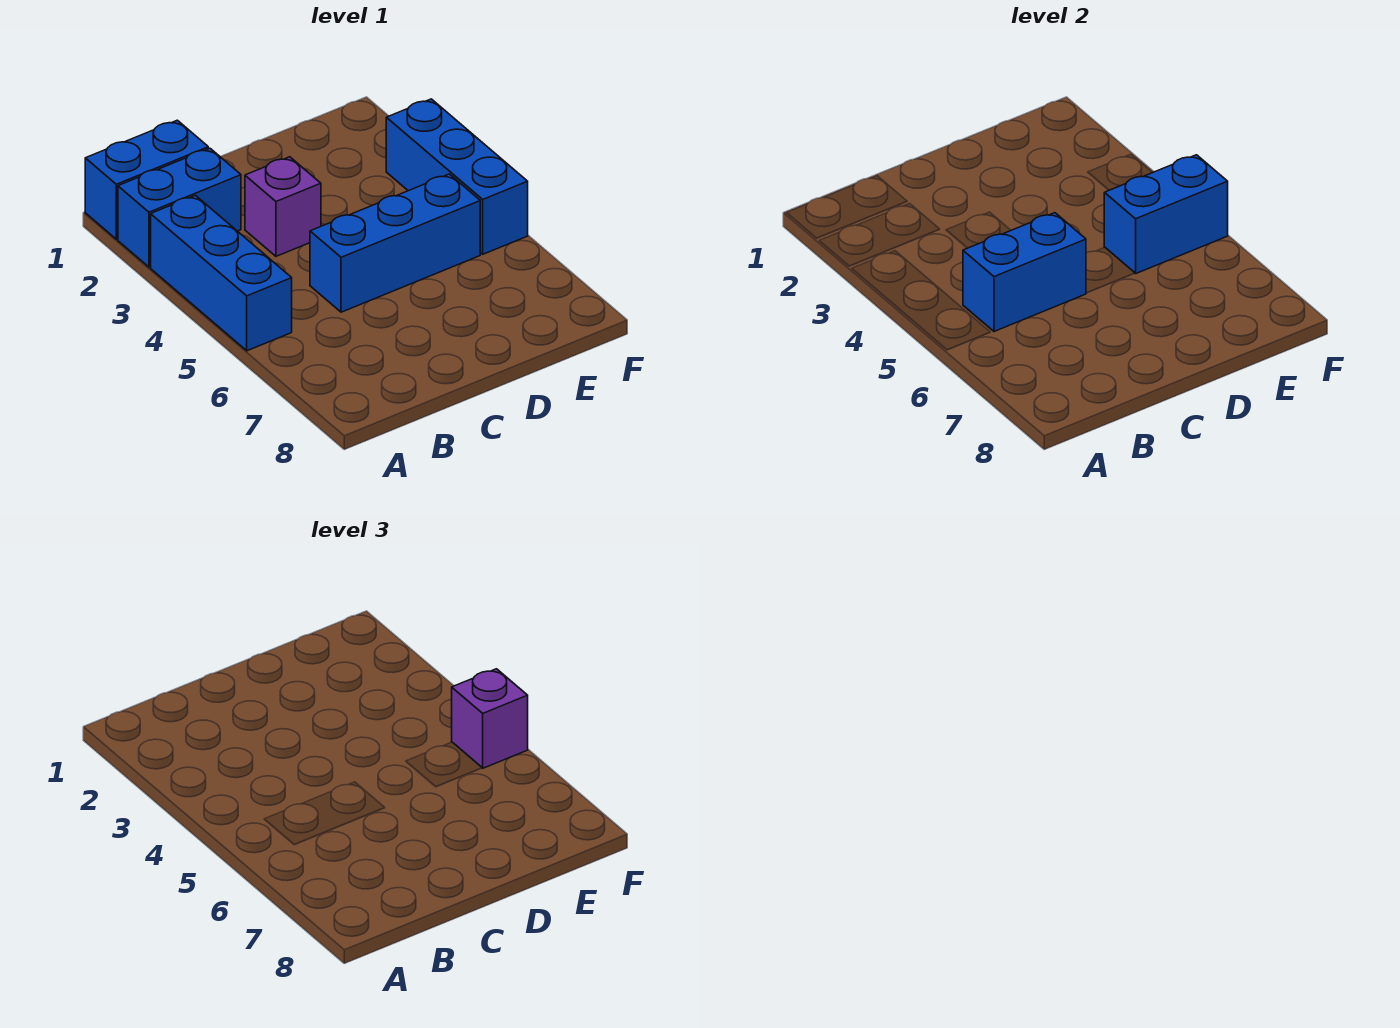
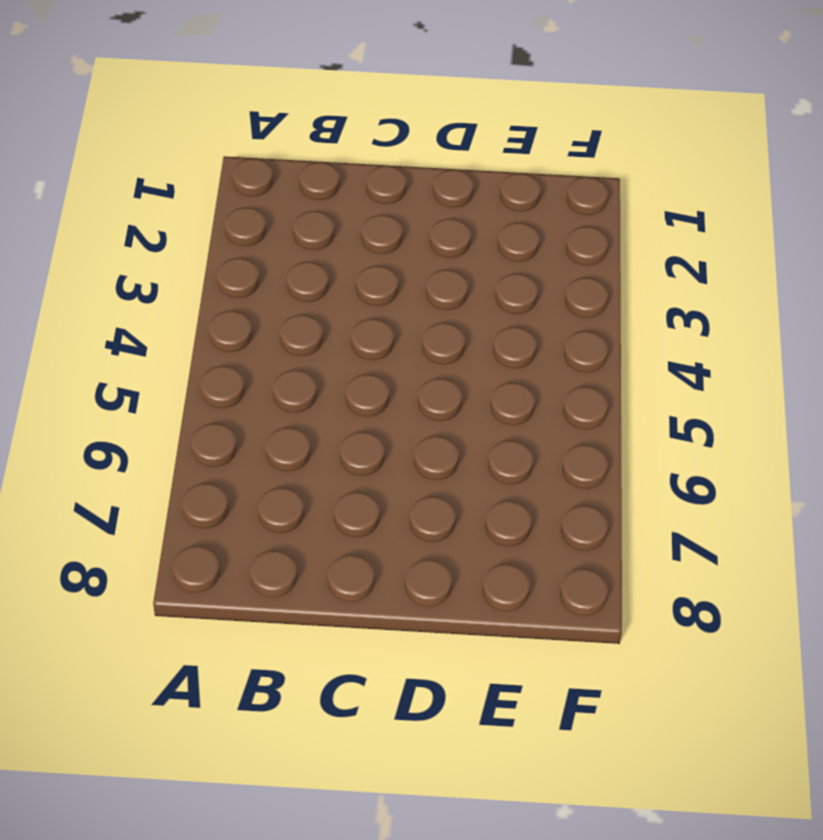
none -> blue 1x2 brick [85,120,208,239]
none -> blue 1x2 brick [118,148,241,267]

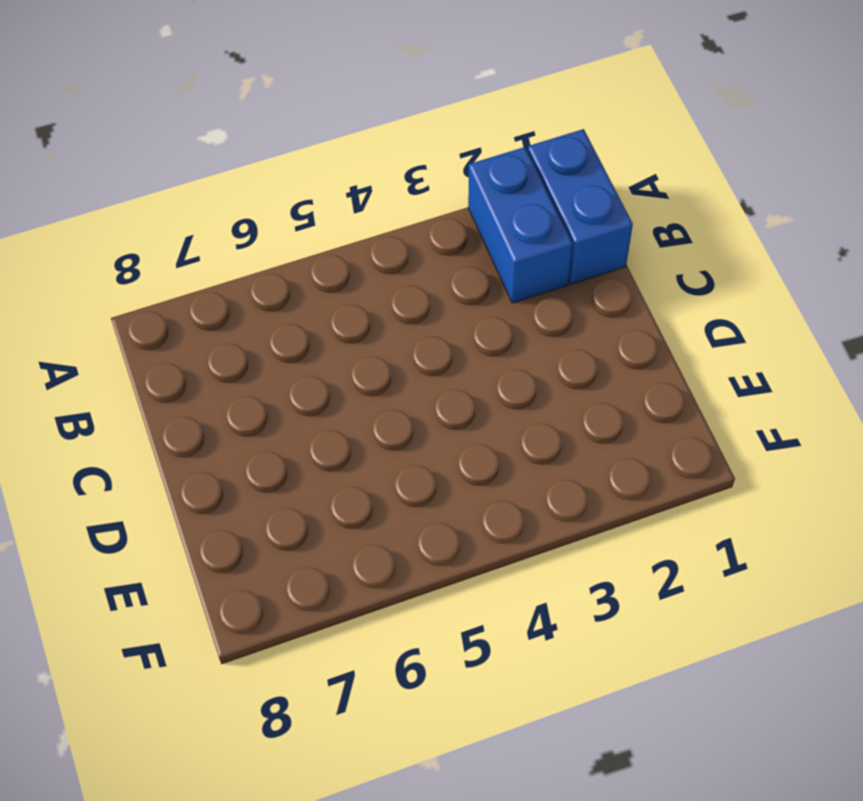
none -> blue 1x3 brick [151,195,292,351]
none -> purple 1x1 brick [245,157,321,256]

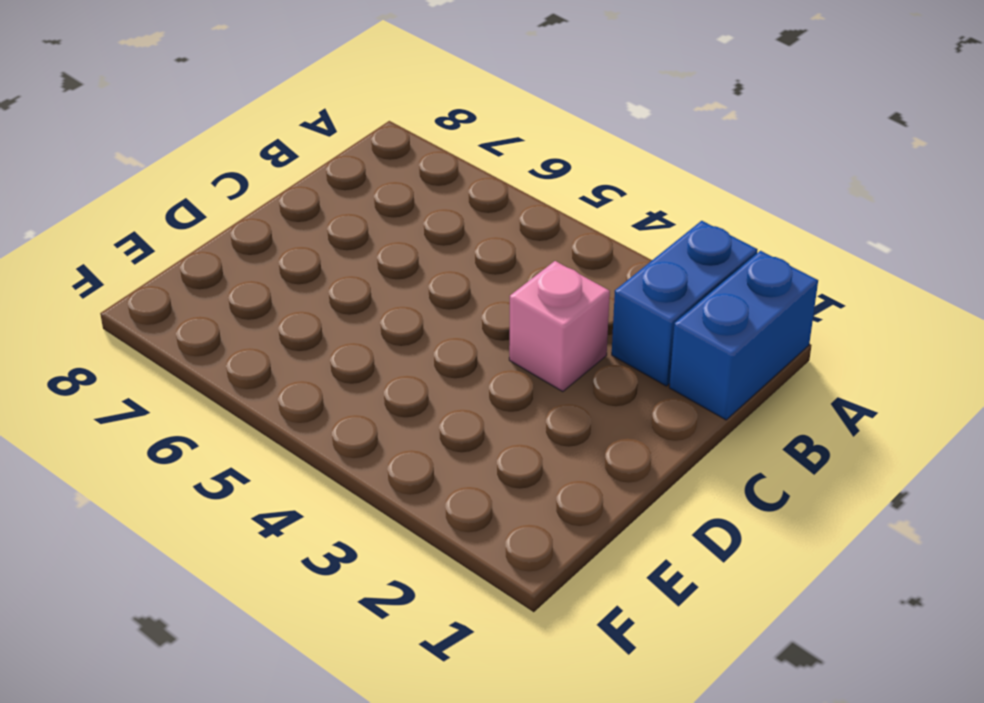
pink 1x1 brick [509,261,610,392] -> purple 1x1 brick [245,157,321,256]
none -> blue 1x3 brick [151,195,292,351]
none -> blue 1x3 brick [310,174,480,312]

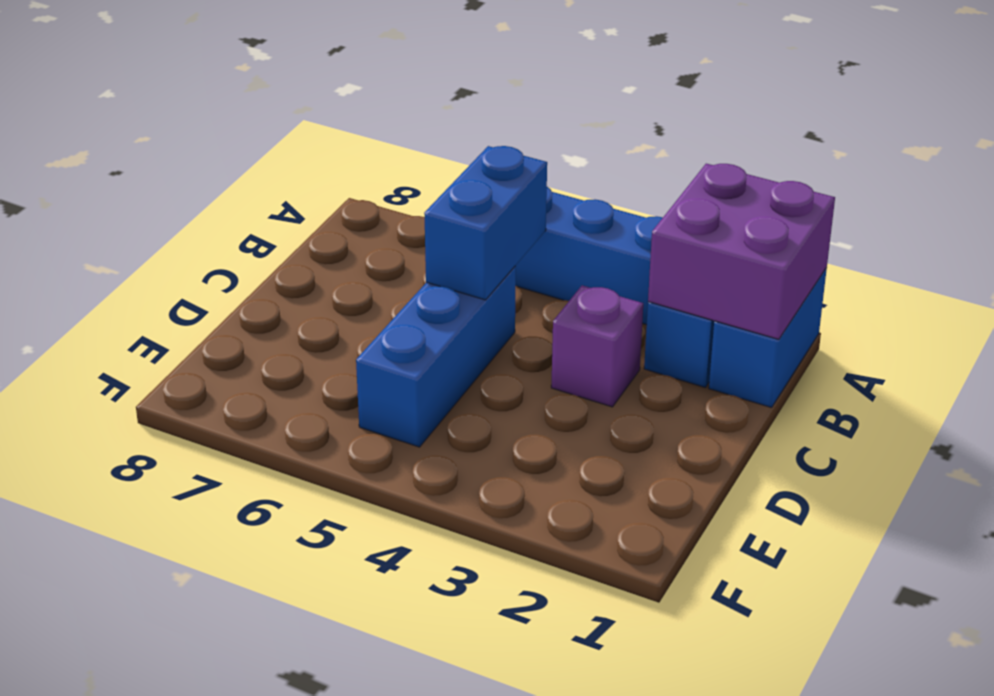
purple 2x2 brick [648,164,835,339] -> none
none -> blue 1x3 brick [386,99,528,254]
none -> blue 1x2 brick [1104,155,1228,274]

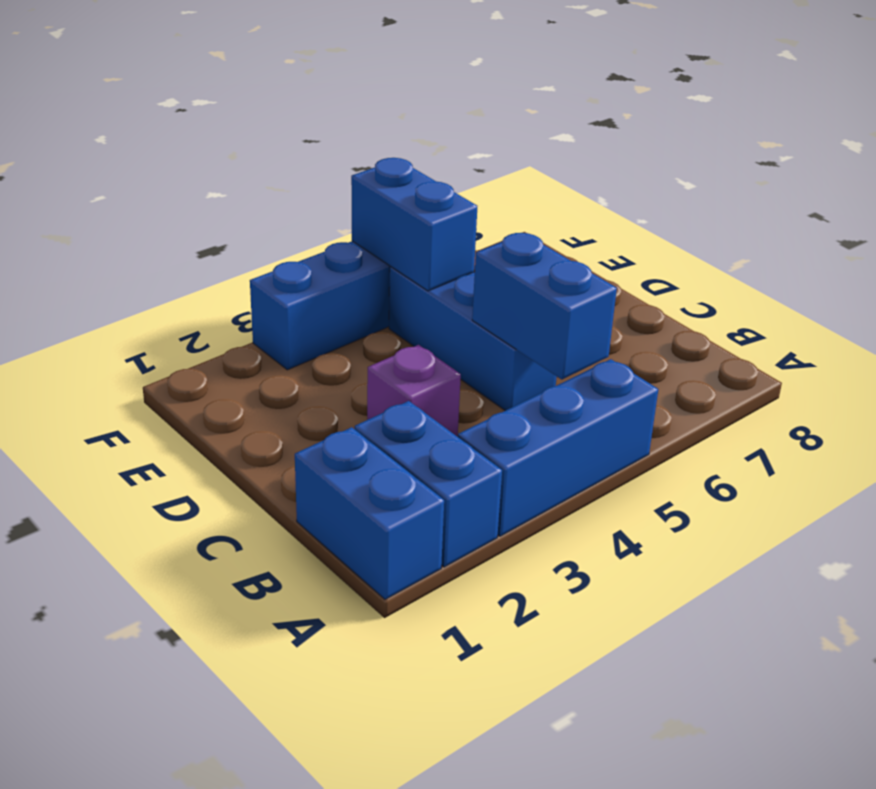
none -> purple 1x1 brick [452,669,528,768]

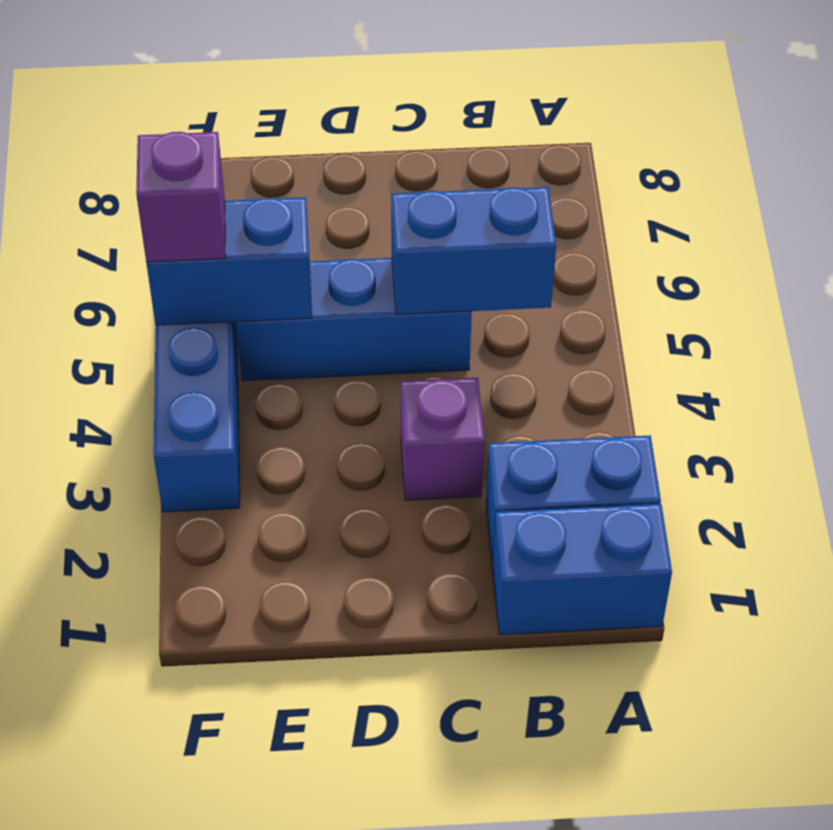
none -> blue 1x3 brick [151,195,292,351]

